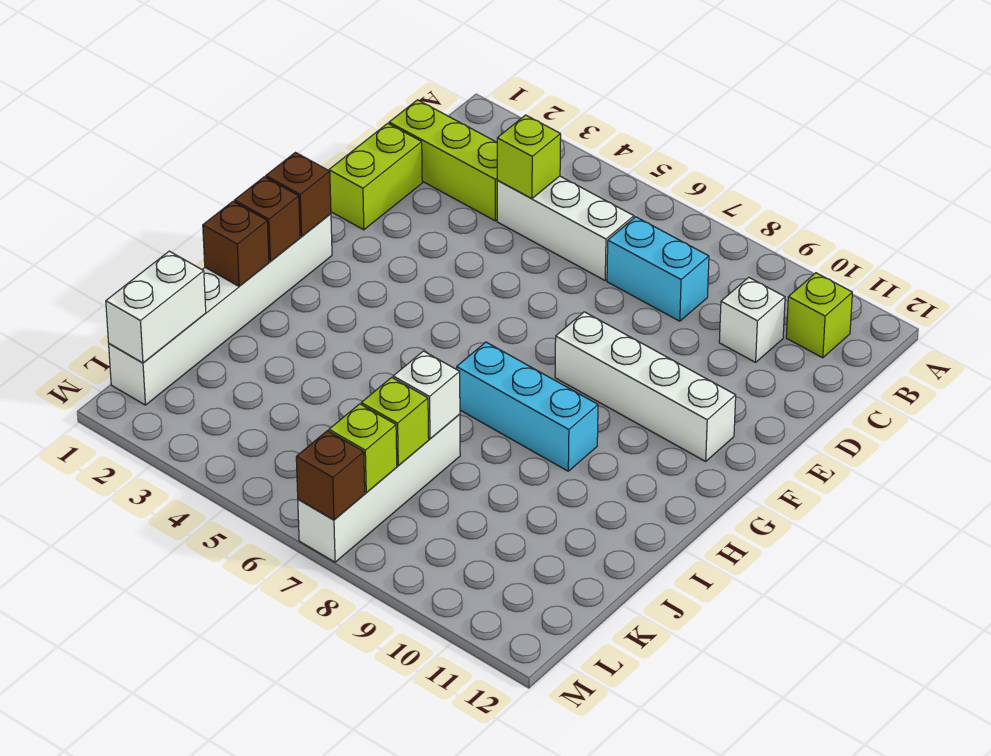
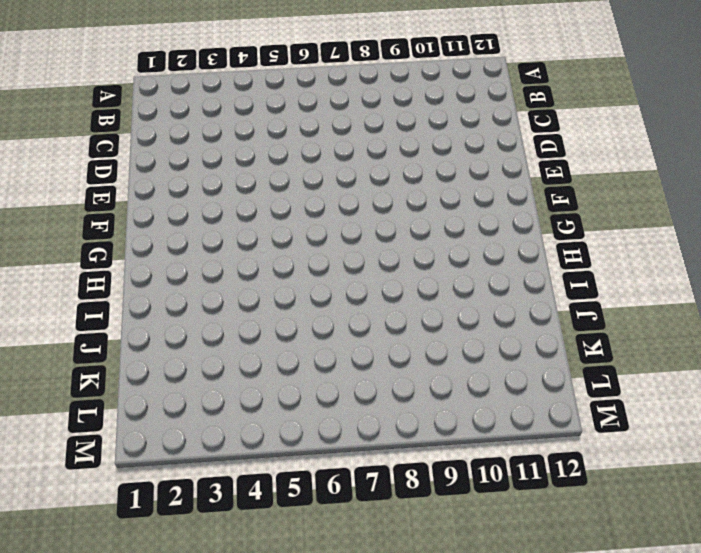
none -> lime 1x1 brick [786,273,852,358]
none -> lime 1x3 brick [389,100,497,221]
none -> white 1x3 brick [497,176,634,280]

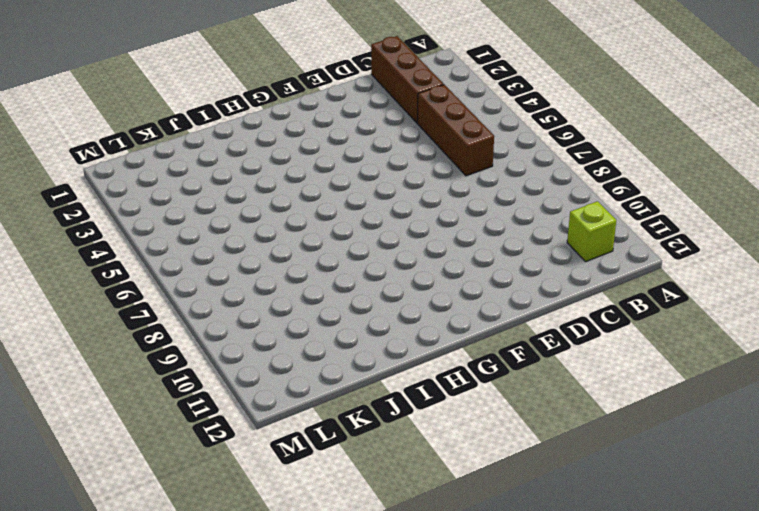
brown 1x3 brick [371,36,444,123] -> lime 1x3 brick [389,100,497,221]
brown 1x3 brick [417,85,494,176] -> white 1x3 brick [497,176,634,280]
none -> cyan 1x2 brick [607,217,709,321]
none -> white 1x1 brick [719,277,785,362]
none -> lime 1x2 brick [329,123,422,230]

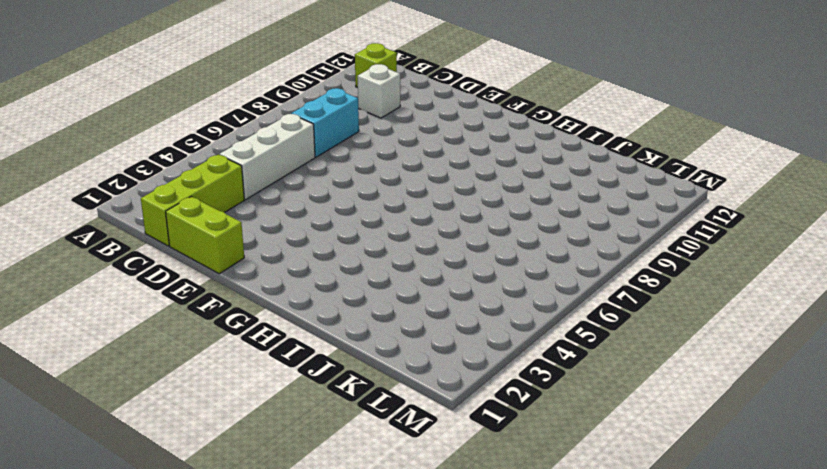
none -> white 1x4 brick [555,312,736,461]
none -> white 1x6 brick [109,214,332,405]
none -> cyan 1x3 brick [457,342,598,471]

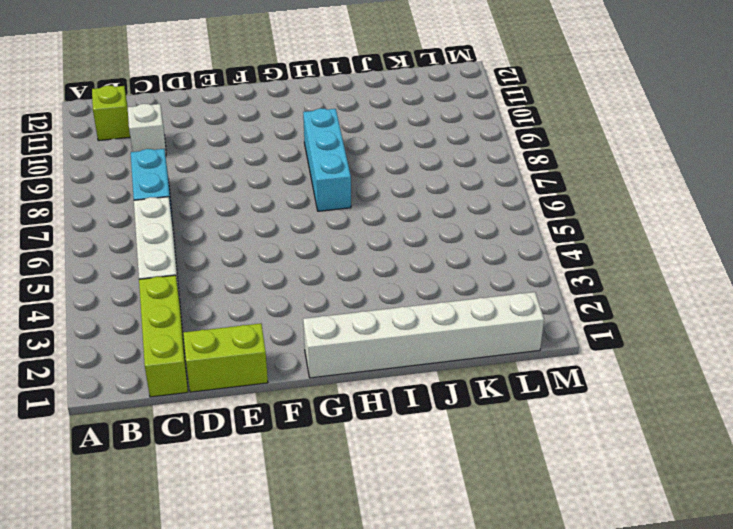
none -> white 1x4 brick [555,312,736,461]
none -> white 1x4 brick [298,414,460,562]
none -> lime 1x1 brick [497,115,561,199]

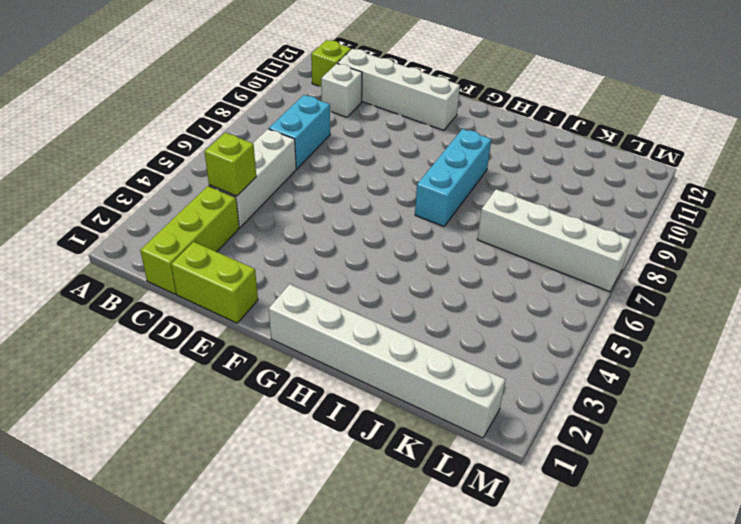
white 1x4 brick [337,49,460,130] -> white 1x4 brick turned to [555,312,736,461]
none -> brown 1x1 brick [266,153,331,237]
none -> brown 1x1 brick [234,177,300,261]
none -> brown 1x1 brick [203,202,269,286]

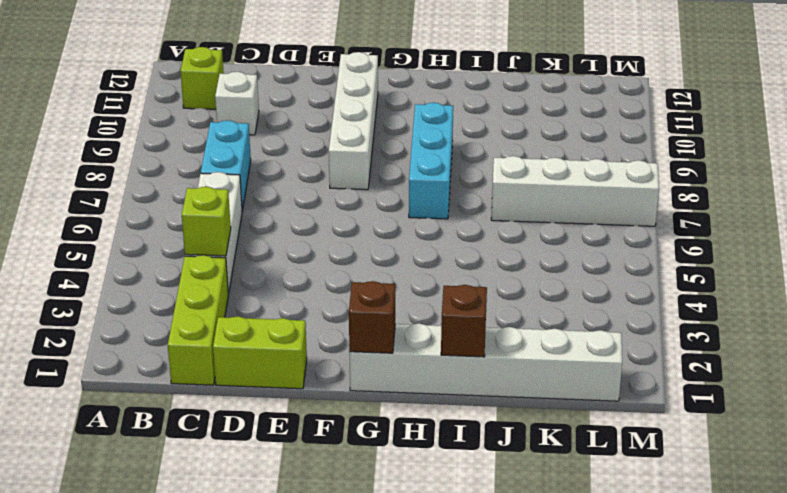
none -> brown 1x1 brick [234,177,300,261]
none -> white 1x1 brick [393,351,460,439]
none -> white 1x2 brick [106,251,206,363]

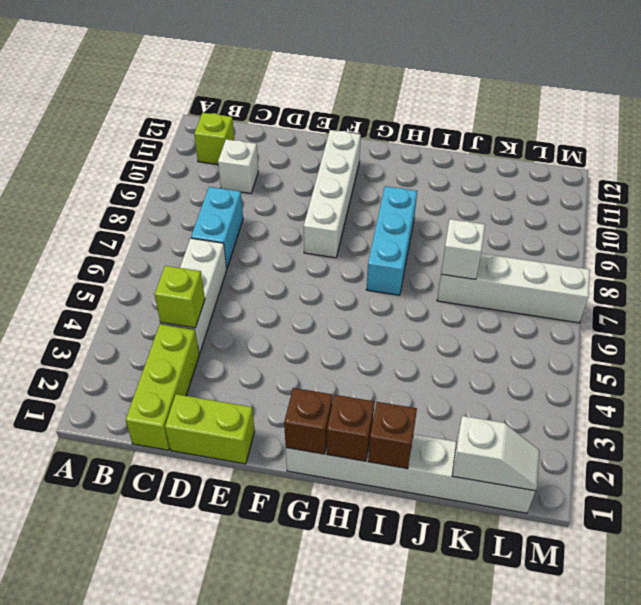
white 1x2 slope [452,416,540,491] -> white 1x2 brick [106,251,206,363]
none -> lime 1x1 brick [361,377,429,466]
none -> lime 1x1 brick [329,404,397,492]
none -> brown 1x1 brick [296,431,365,520]

